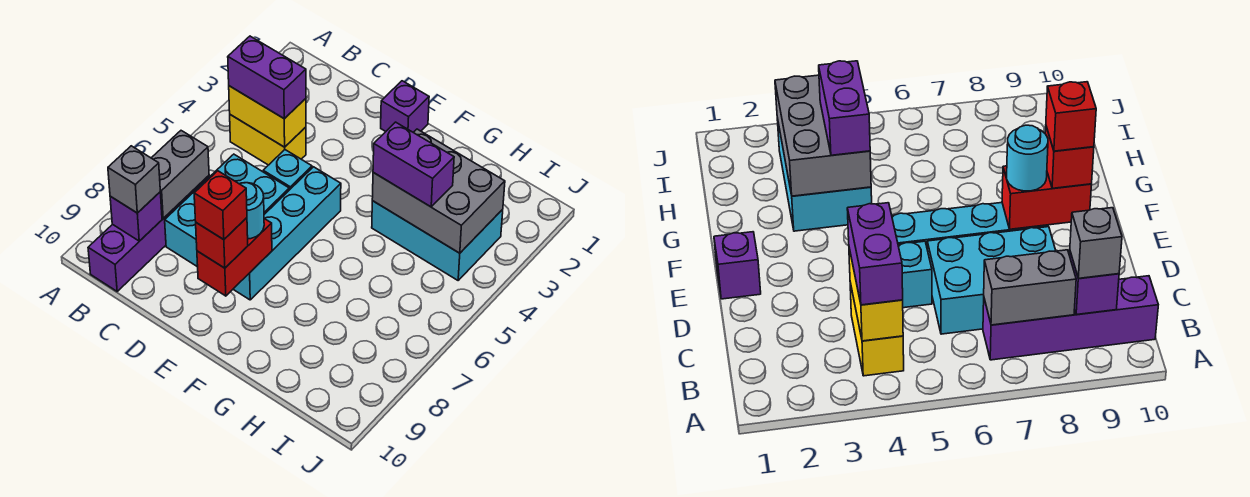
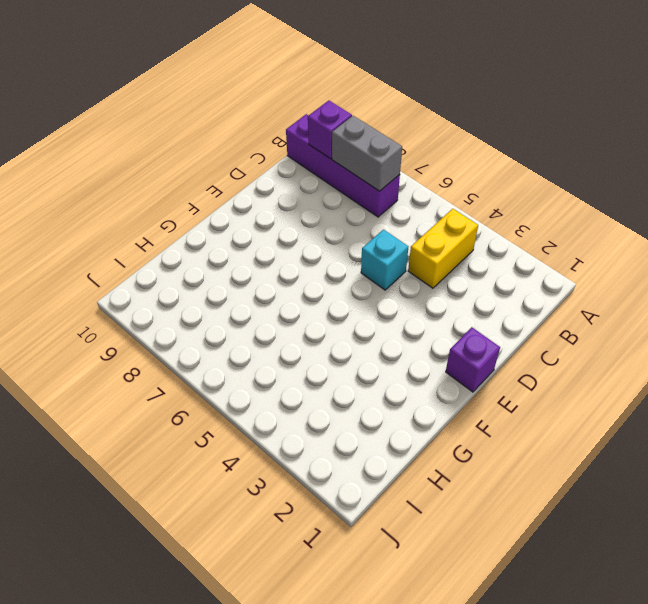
none -> cyan 2x3 brick [165,154,289,267]
none -> cyan 1x4 brick [233,167,341,300]
none -> cyan 2x3 brick [372,201,503,280]

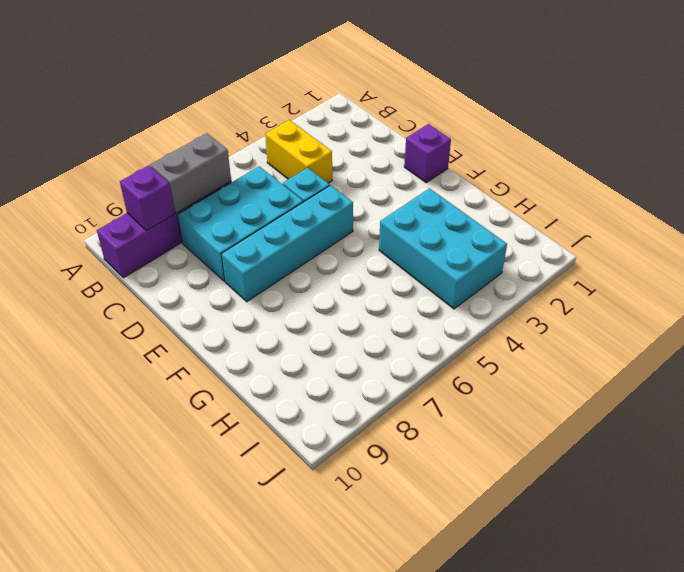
none -> yellow 1x2 brick [229,86,306,147]
none -> red 1x2 brick [197,219,272,296]
none -> grey 2x3 brick [372,129,505,253]

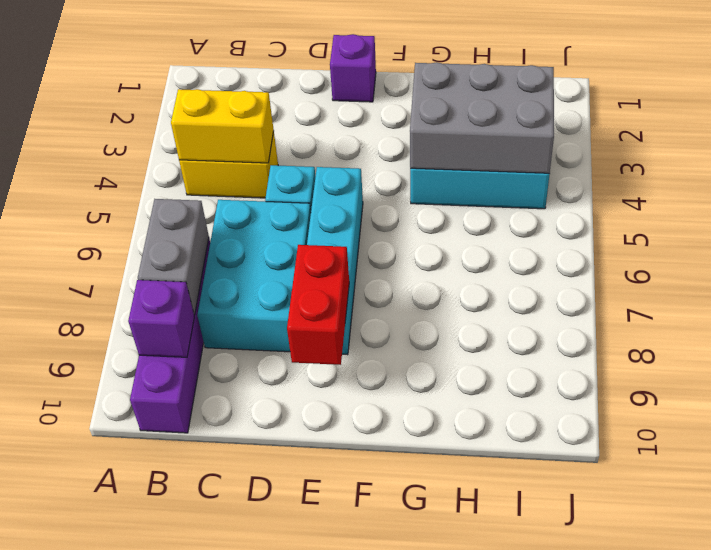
none -> purple 1x2 brick [228,36,306,119]
none -> grey 1x1 brick [108,146,160,213]
none -> cyan 1x1 round brick [240,183,264,239]

